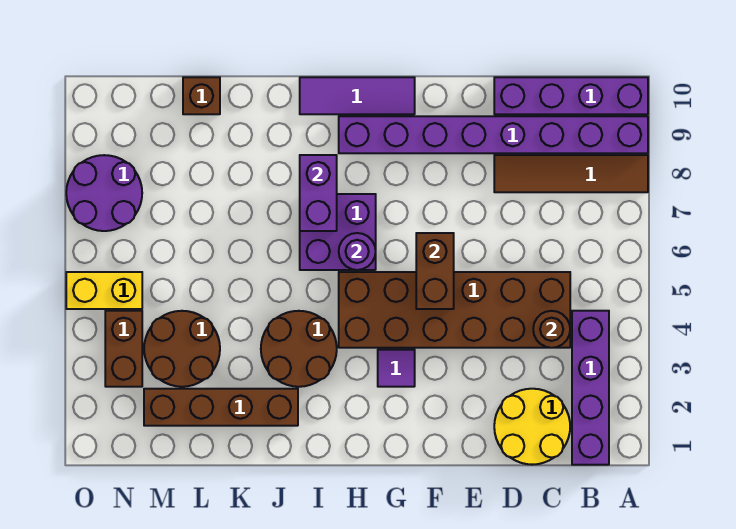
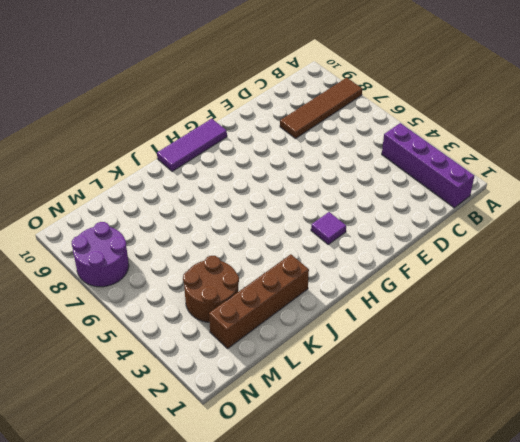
none -> purple 1x8 brick [339,116,648,153]
none -> purple 1x4 brick [494,77,648,114]
none -> yellow 2x2 round brick [494,389,570,465]

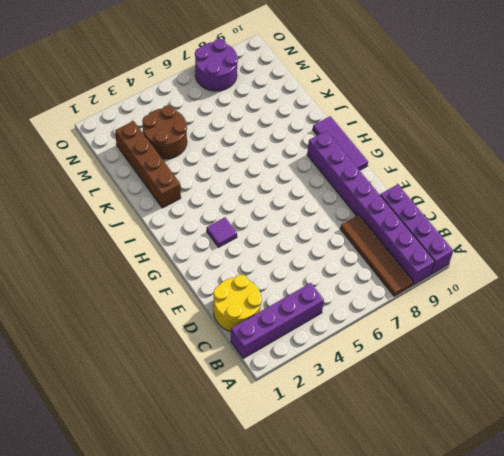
none -> brown 2x6 brick [339,272,570,348]
none -> purple 2x2 brick [300,194,376,270]
none -> brown 2x2 round brick [261,311,337,387]

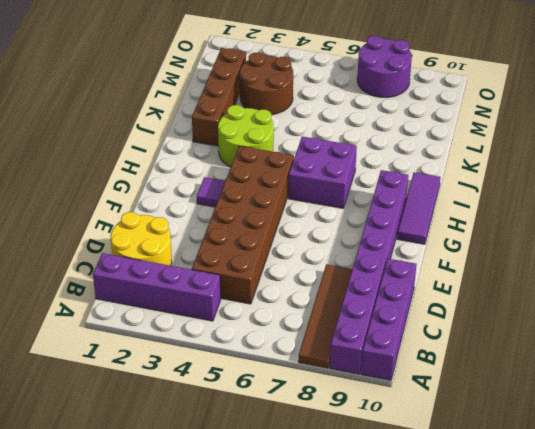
lime 2x2 round brick [218,105,274,167] -> brown 2x2 round brick [261,311,337,387]
none -> brown 1x1 brick [183,77,220,114]
none -> brown 1x2 brick [105,311,142,387]
none -> yellow 1x2 brick [66,272,142,309]

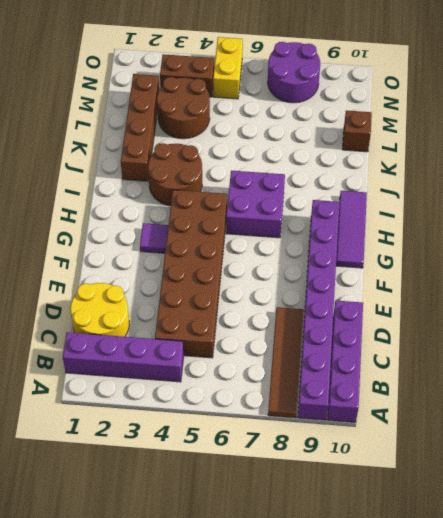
none -> brown 1x1 round brick [533,311,570,348]
none -> brown 1x2 brick [416,233,454,309]
none -> purple 1x1 round brick [339,233,376,270]

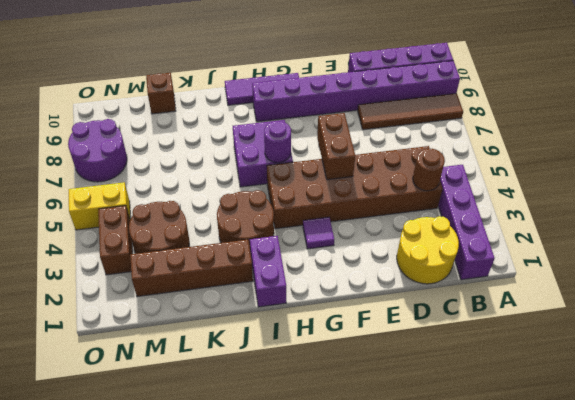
purple 1x2 brick [250,236,286,307] -> purple 1x2 brick moved to [300,155,337,231]

